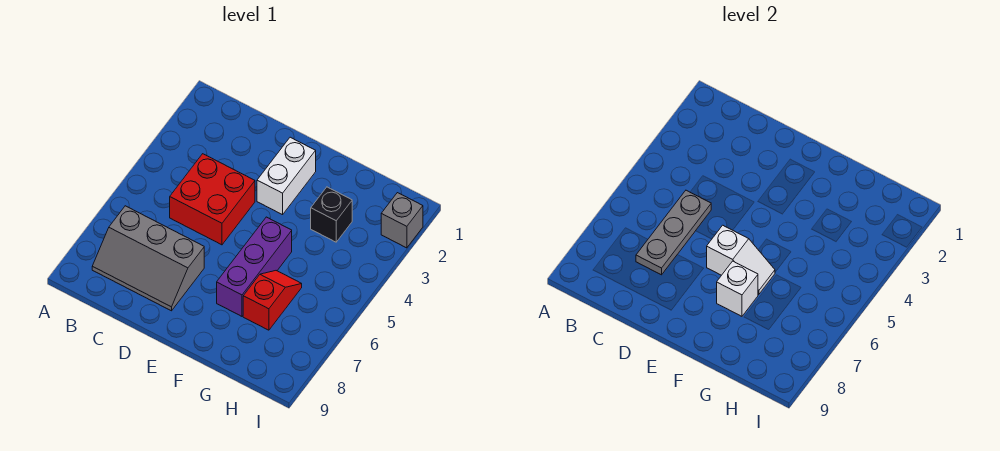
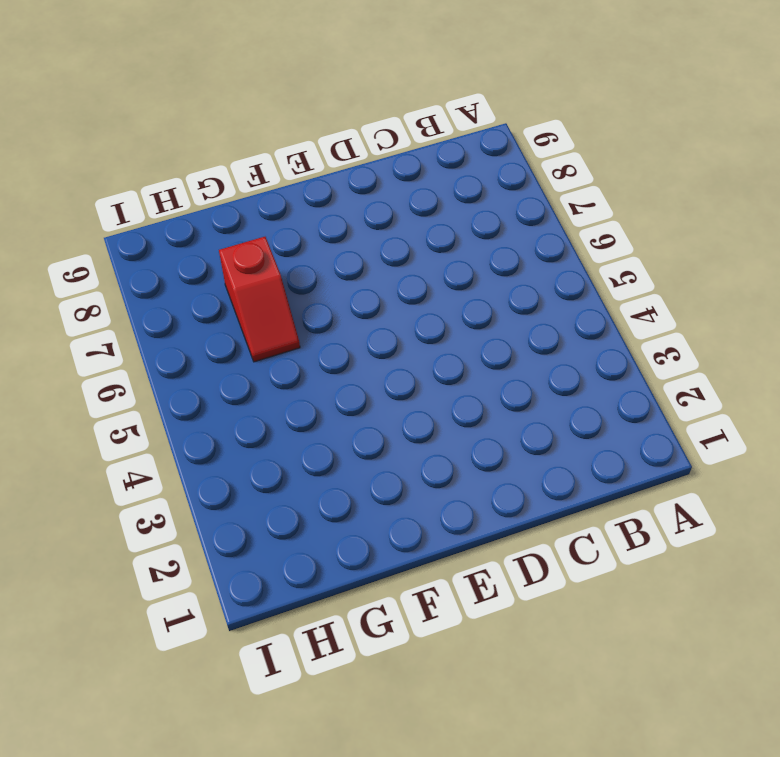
none -> grey 2x3 slope [92,206,204,311]
none -> red 2x2 brick [170,154,255,245]

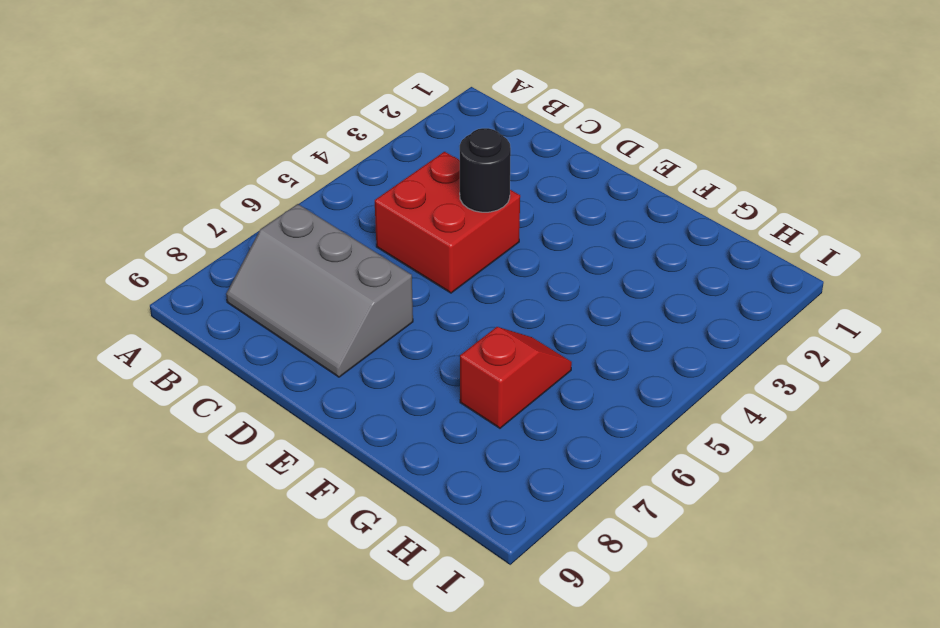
black 1x1 round brick [459,128,511,212] -> none
none -> white 1x2 brick [257,137,316,215]
none -> purple 1x3 brick [217,217,292,316]

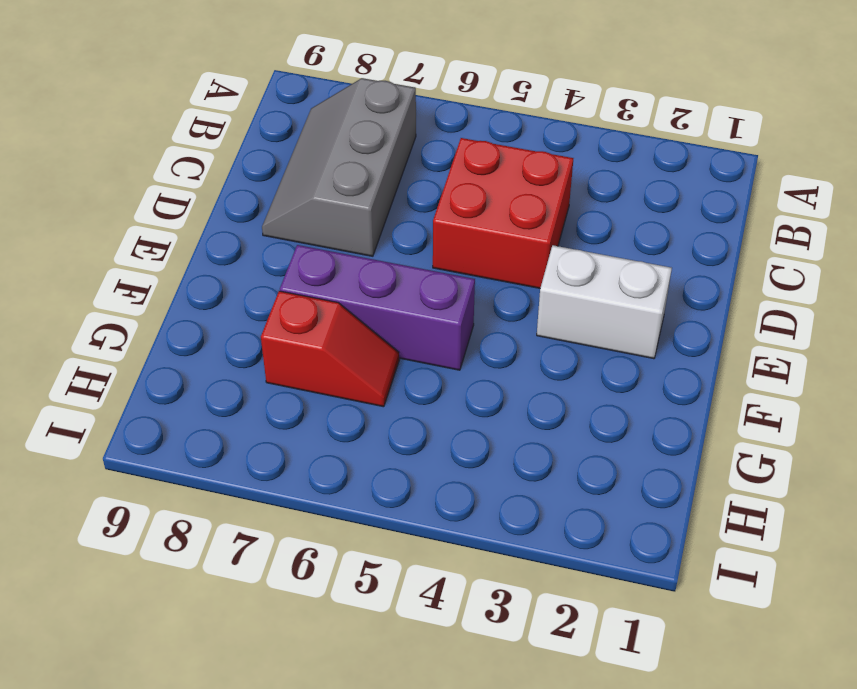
none -> black 1x1 brick [311,187,352,242]
none -> grey 1x1 brick [381,193,423,248]

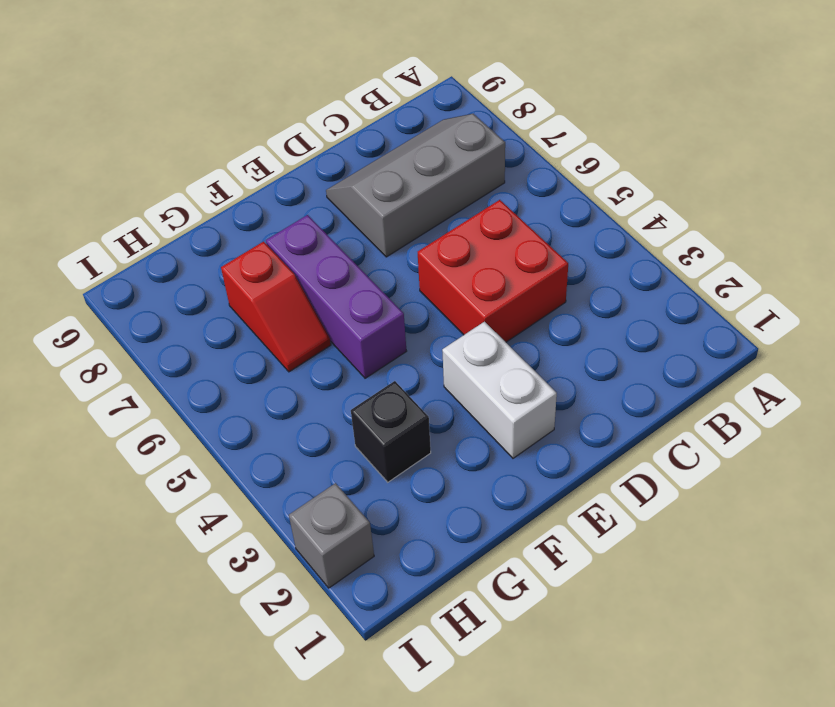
none -> grey 1x3 plate [636,190,711,275]
none -> white 1x2 slope [707,225,775,294]

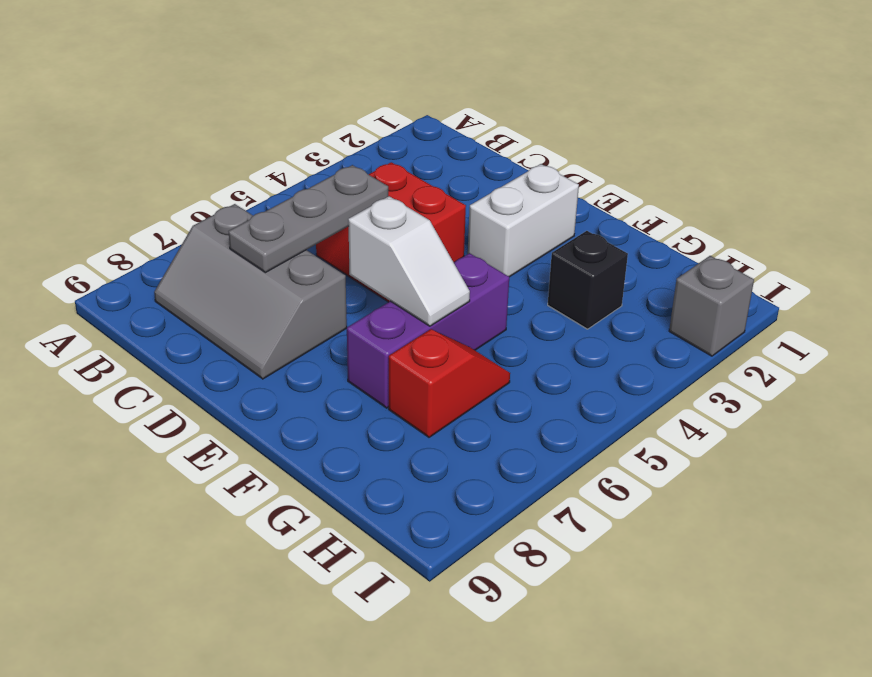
none -> white 1x1 brick [717,261,758,316]

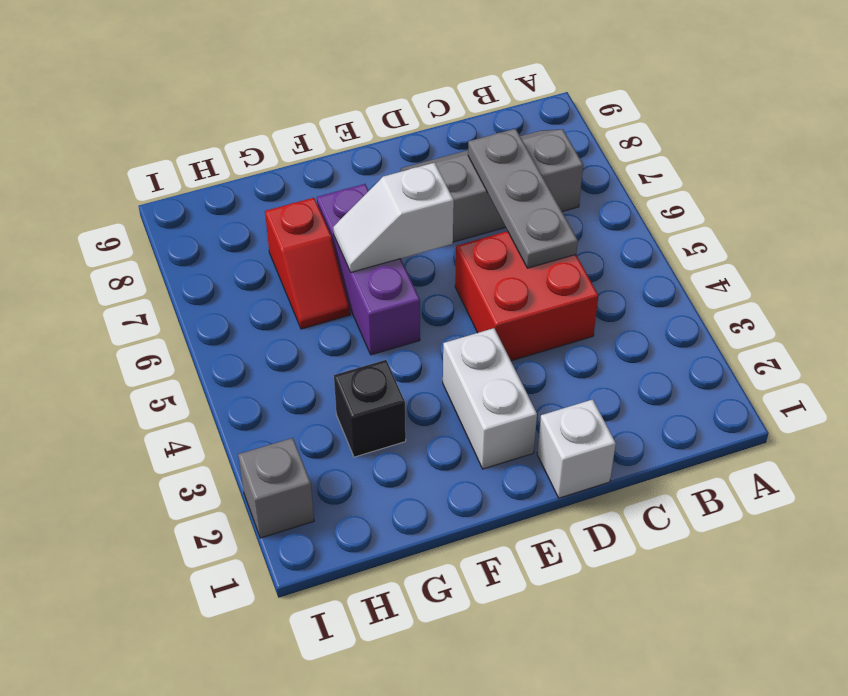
white 1x1 brick [537,399,616,498] -> white 1x1 brick moved to [717,261,758,316]

